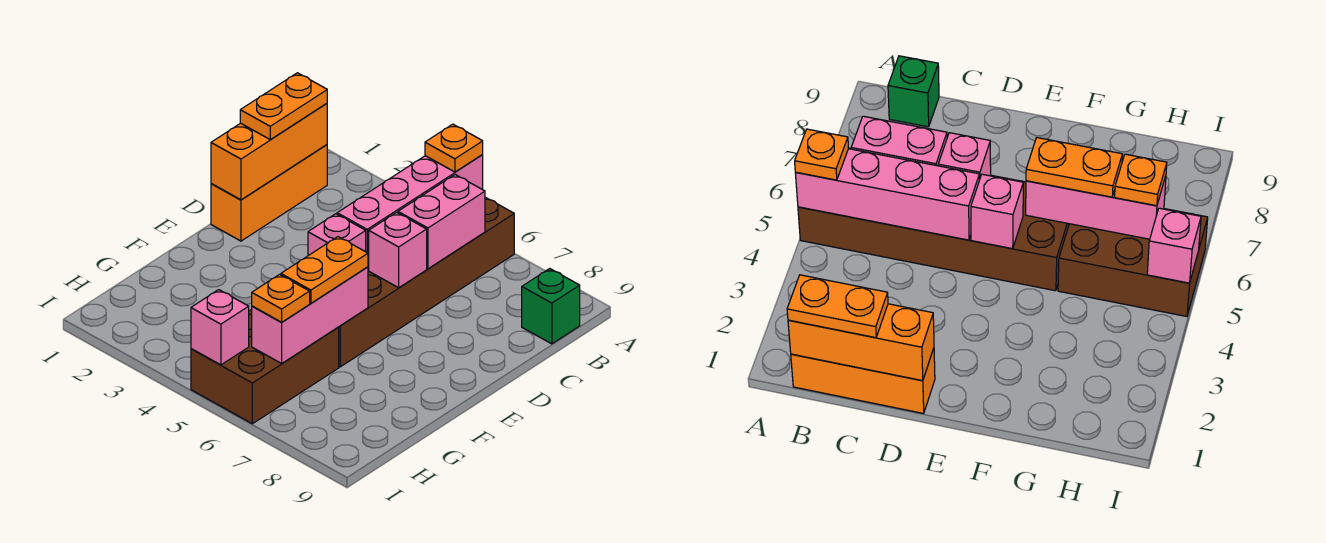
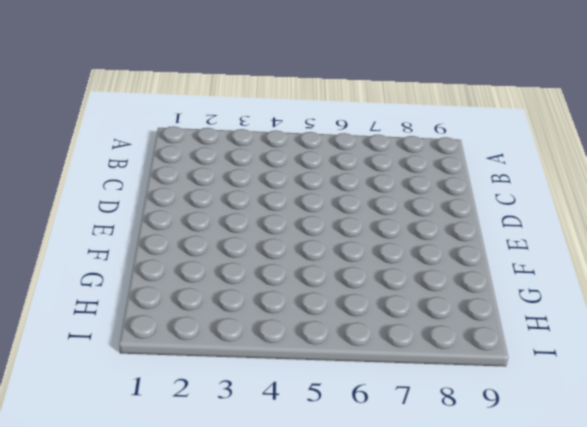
none -> brown 2x6 brick [339,197,514,367]
none -> orange 1x3 brick [211,145,327,241]
none -> green 1x1 brick [522,269,580,344]

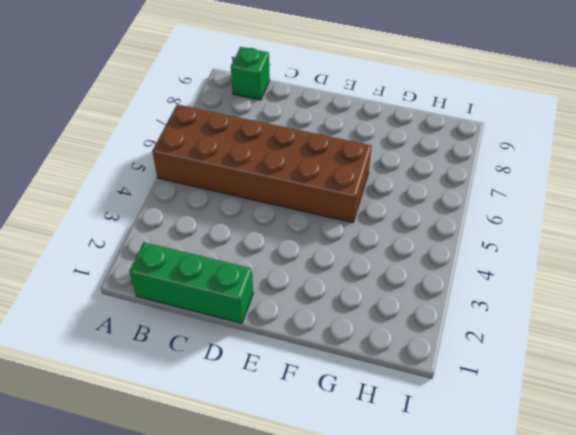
green 1x3 brick [129,242,253,323] -> orange 1x3 brick [211,145,327,241]
none -> brown 2x3 brick [191,310,339,424]
none -> pink 1x4 brick [337,155,483,269]
none -> orange 1x3 brick [211,104,327,200]

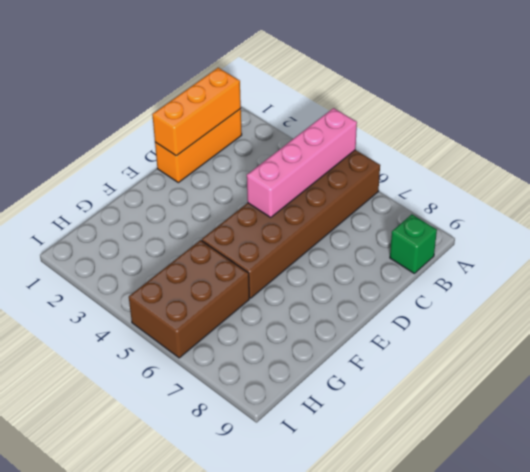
none -> pink 1x2 brick [398,175,485,269]
none -> pink 1x1 brick [369,212,427,288]
none -> pink 1x1 brick [308,214,366,256]

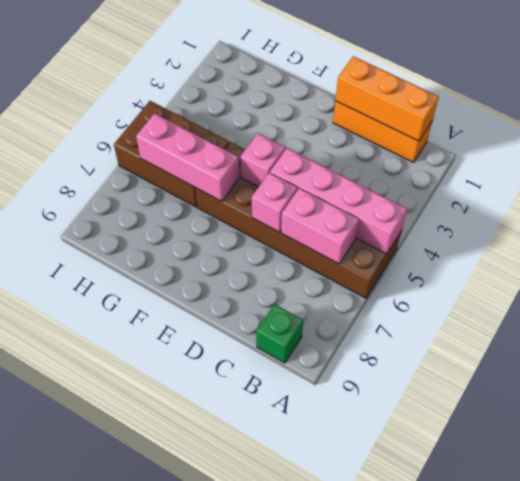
none -> pink 1x1 brick [191,290,249,365]
none -> orange 1x1 plate [425,124,483,172]
none -> orange 1x2 plate [240,73,327,139]

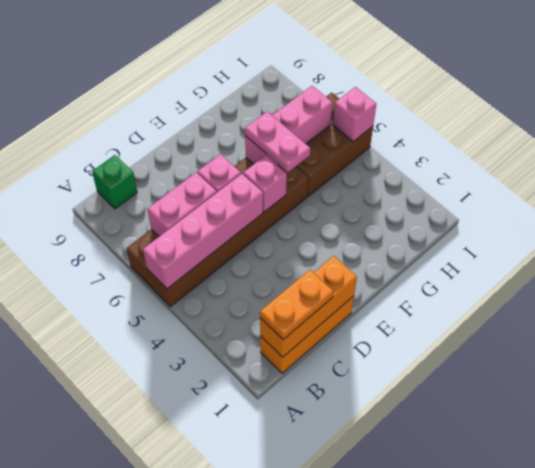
pink 1x2 plate [245,112,310,172] -> orange 1x2 plate [281,237,368,303]
none -> orange 1x1 plate [425,124,483,172]
none -> orange 1x1 plate [252,275,310,322]

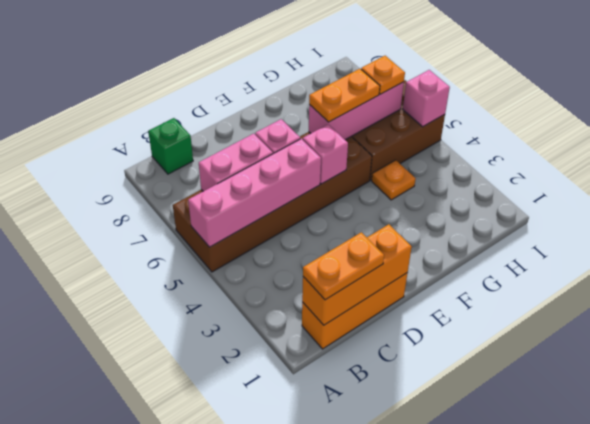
orange 1x1 plate [372,160,416,200] -> orange 1x1 plate moved to [425,124,483,172]

